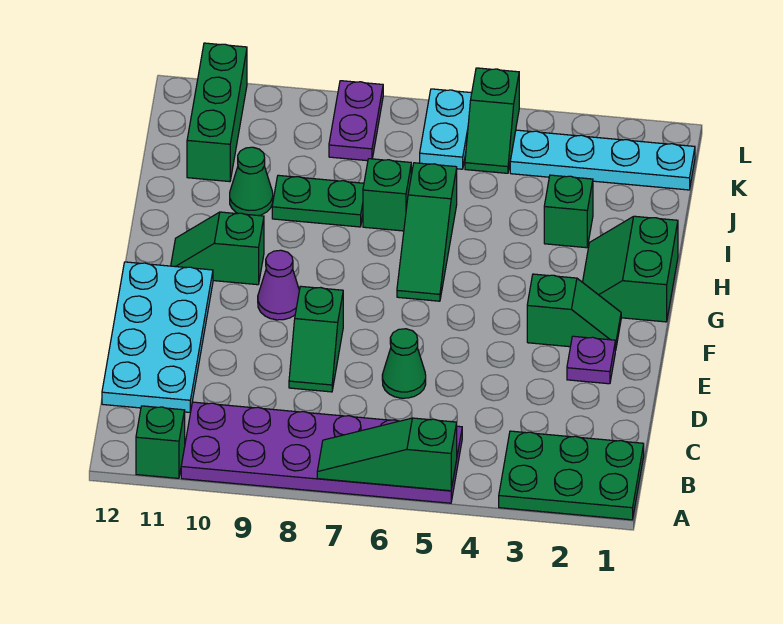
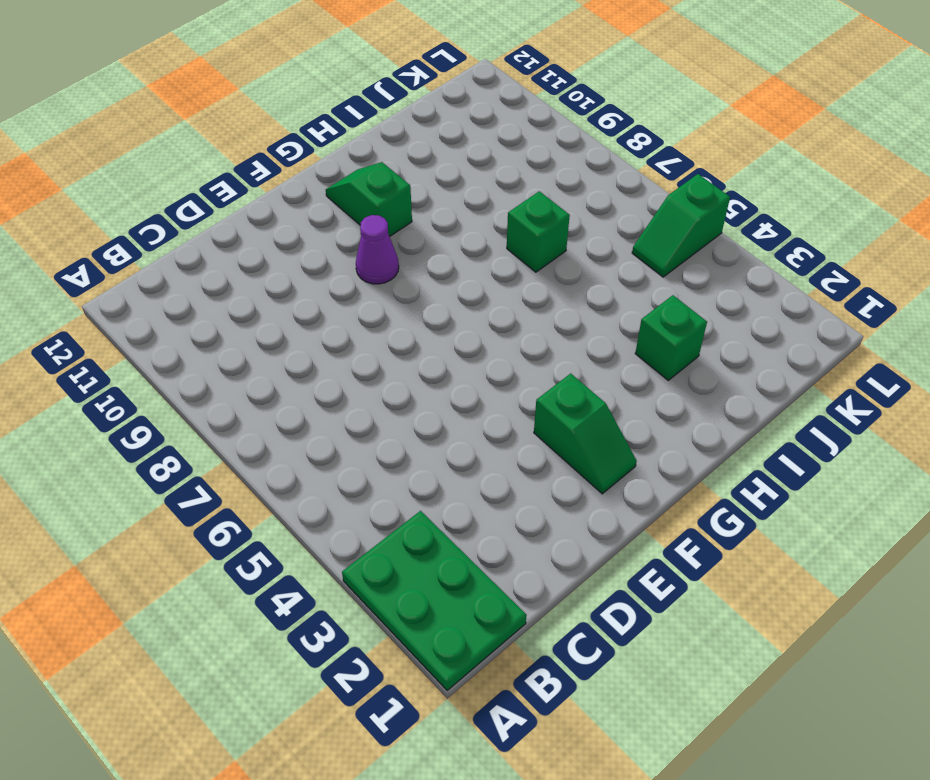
none -> purple 2x6 plate [181,402,462,503]
none -> green 1x1 brick [136,406,185,478]
none -> cyan 2x4 plate [102,262,213,412]

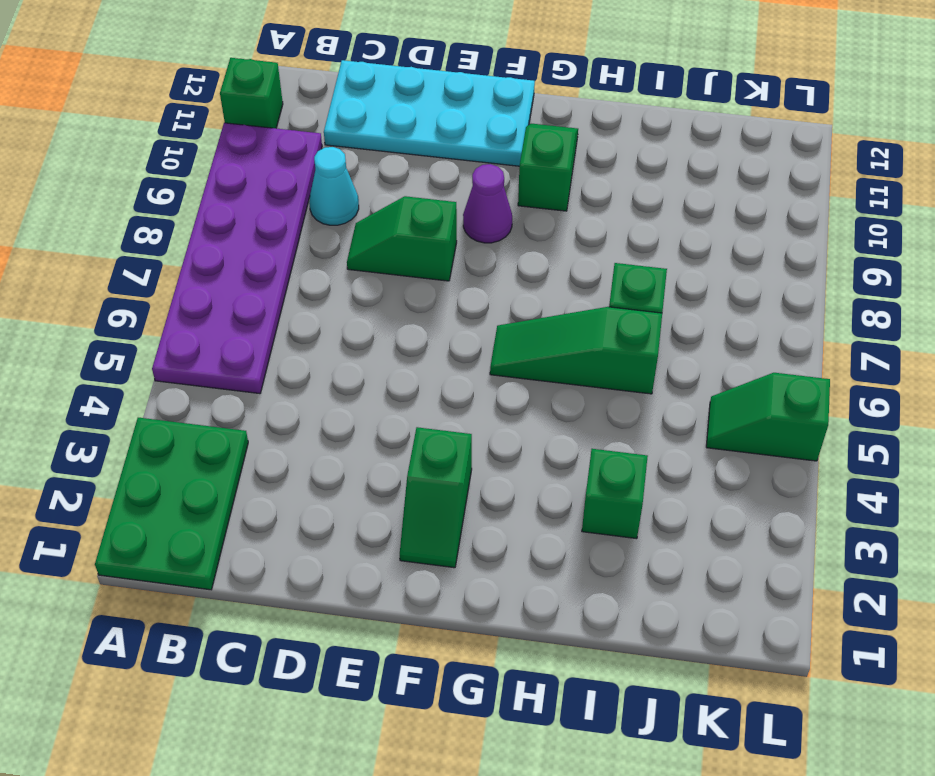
cyan 1x1 cone [309,147,359,225] -> none
none -> green 1x1 cone [382,329,426,398]
none -> purple 1x1 plate [567,336,615,384]
none -> green 2x2 slope [583,216,678,322]

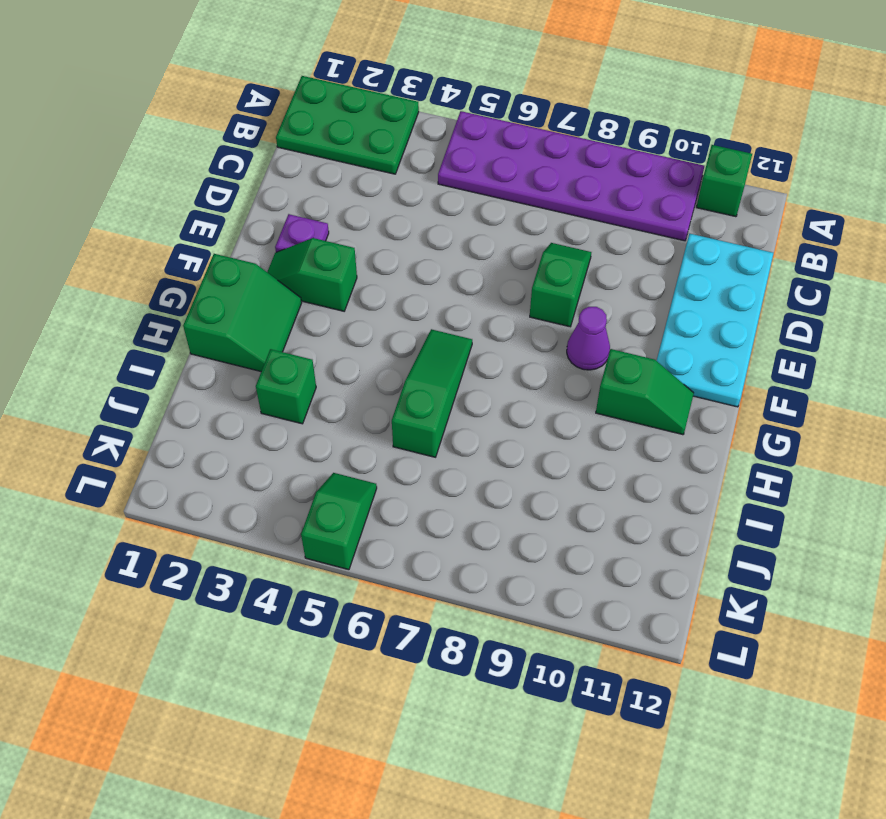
none -> green 1x1 cone [382,329,426,398]
none -> green 1x1 brick [363,159,411,231]
none -> green 1x2 plate [272,175,364,227]

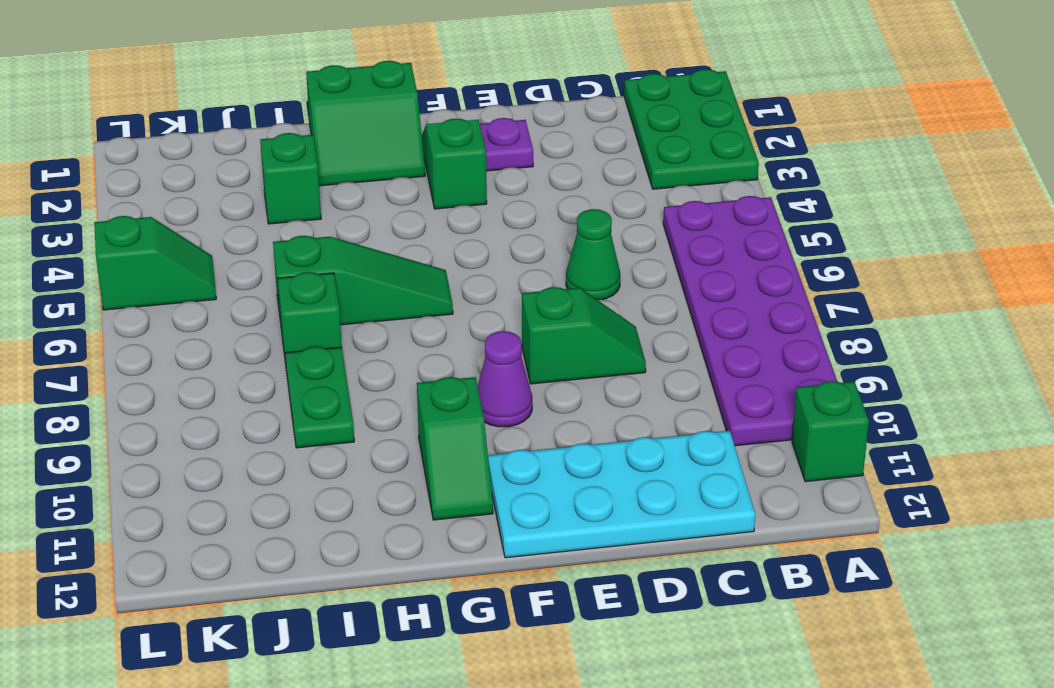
none -> green 1x1 cone [230,147,273,216]
none -> green 1x3 brick [187,43,247,182]
none -> cyan 1x4 plate [510,130,695,190]

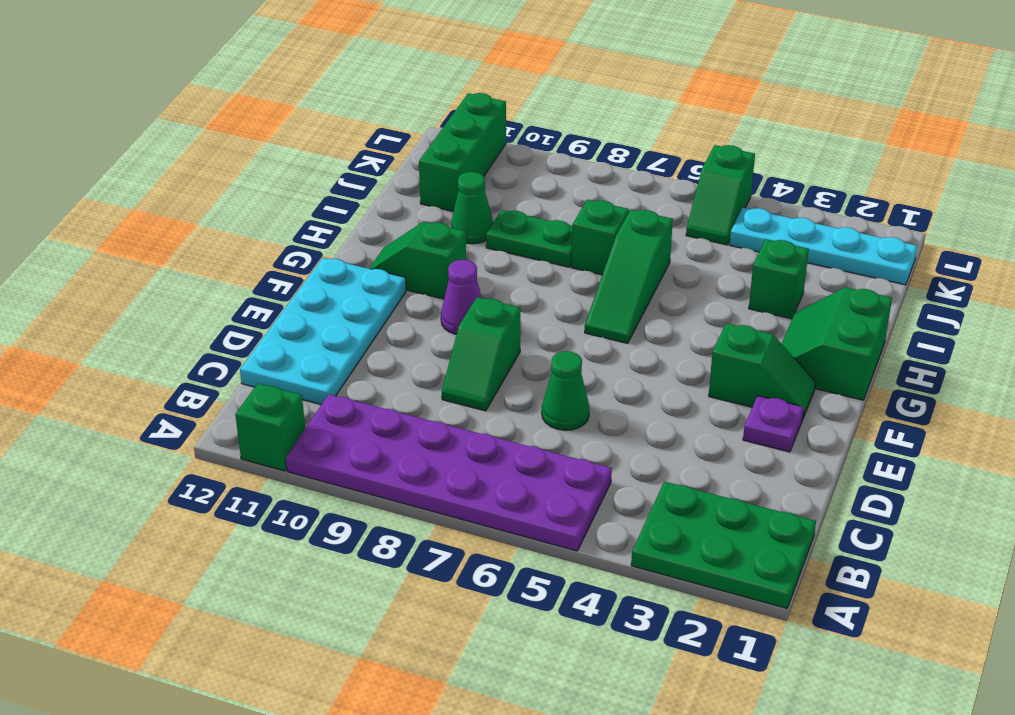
none -> cyan 1x2 plate [420,89,472,169]
none -> purple 1x2 plate [329,81,383,161]
none -> green 1x3 slope [317,418,457,491]

